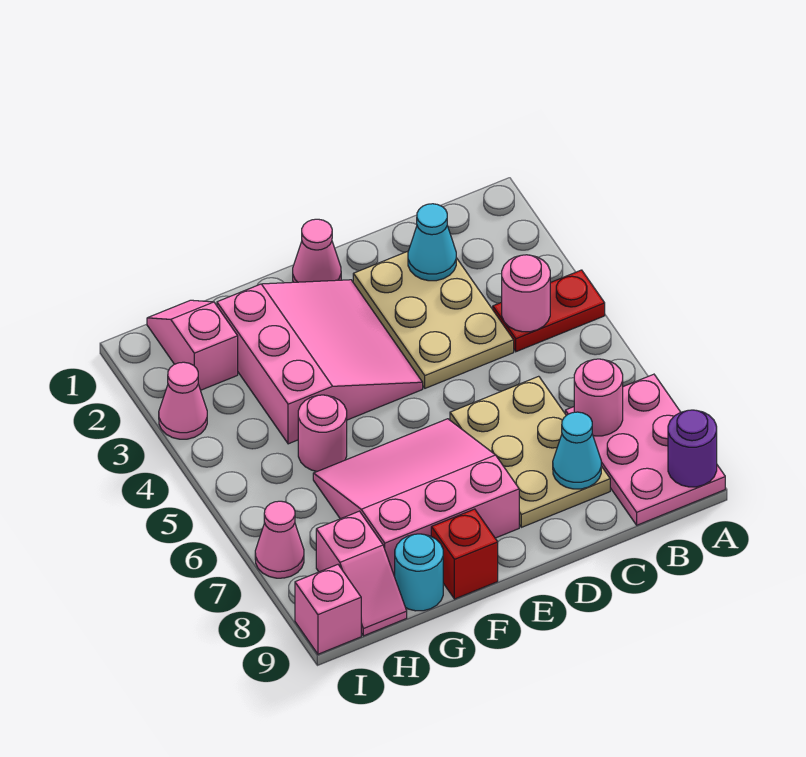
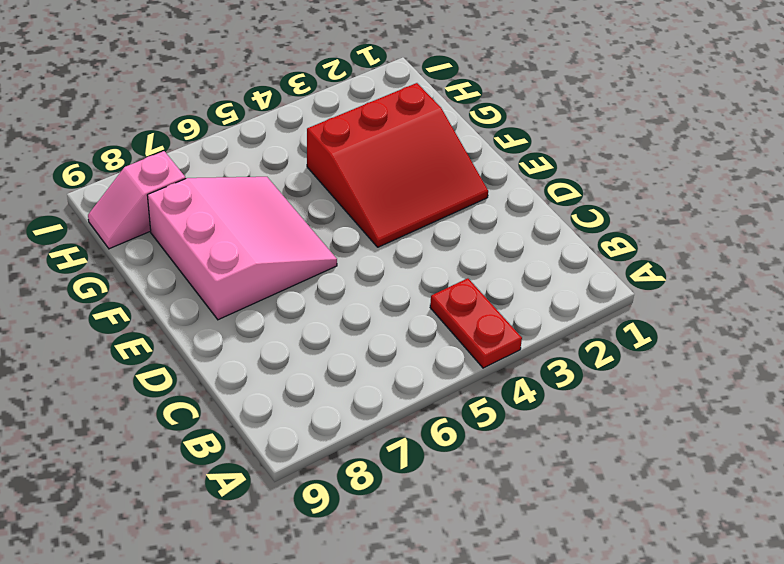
red 3x3 slope [307,83,488,247] -> pink 3x3 slope [217,280,423,444]
none -> pink 2x3 plate [565,374,725,525]
none -> tan 2x3 plate [353,251,514,388]
none -> tan 2x3 plate [450,376,610,527]

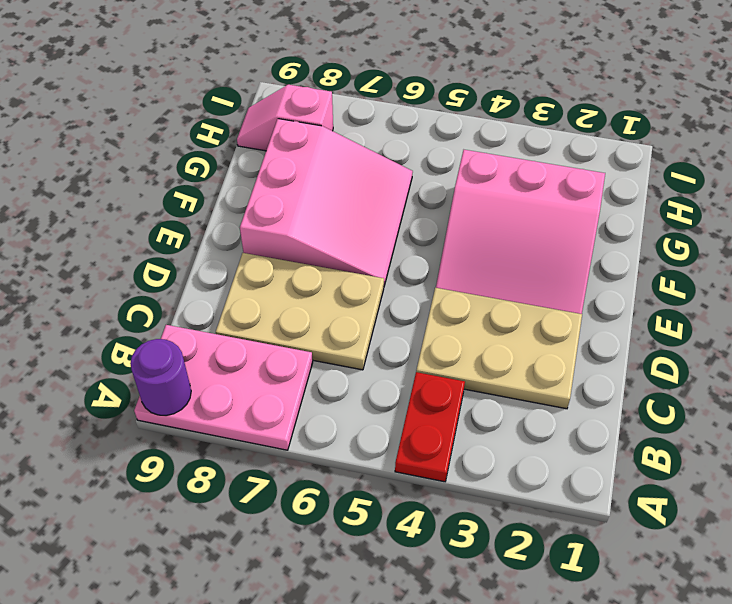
none -> pink 1x1 cone [293,219,341,282]
none -> red 1x1 brick [431,509,498,599]
none -> pink 1x1 round brick [298,395,347,471]

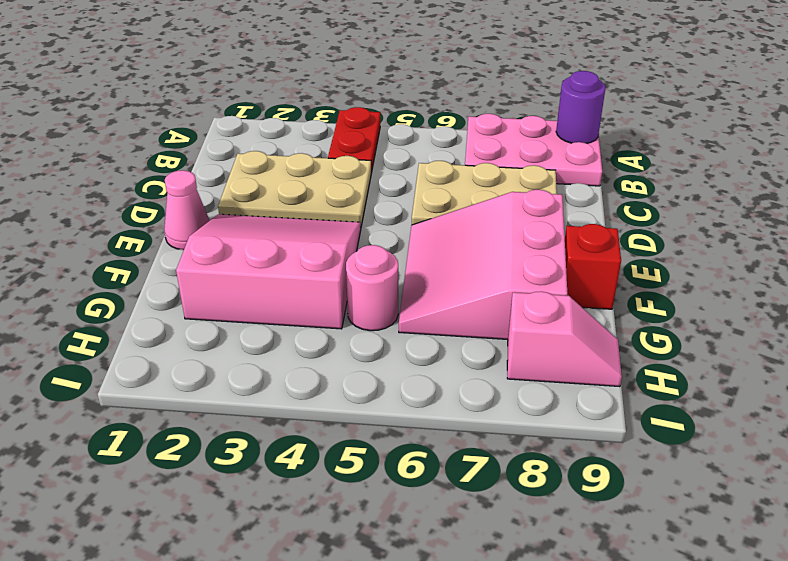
none -> cyan 1x1 round brick [395,534,443,611]
none -> pink 1x2 slope [147,300,238,390]
none -> pink 1x1 cone [159,362,207,439]

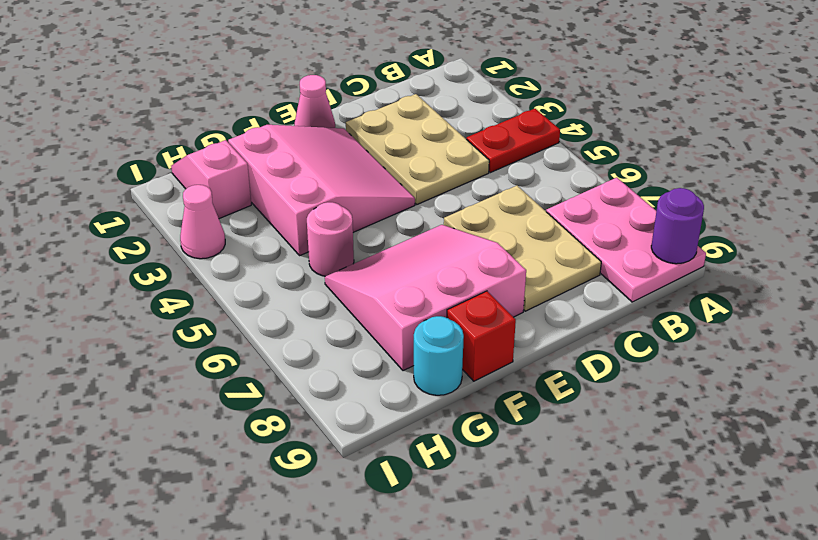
none -> pink 1x2 slope [316,511,407,636]
none -> pink 1x1 cone [255,501,304,578]
none -> pink 1x1 brick [295,565,361,654]

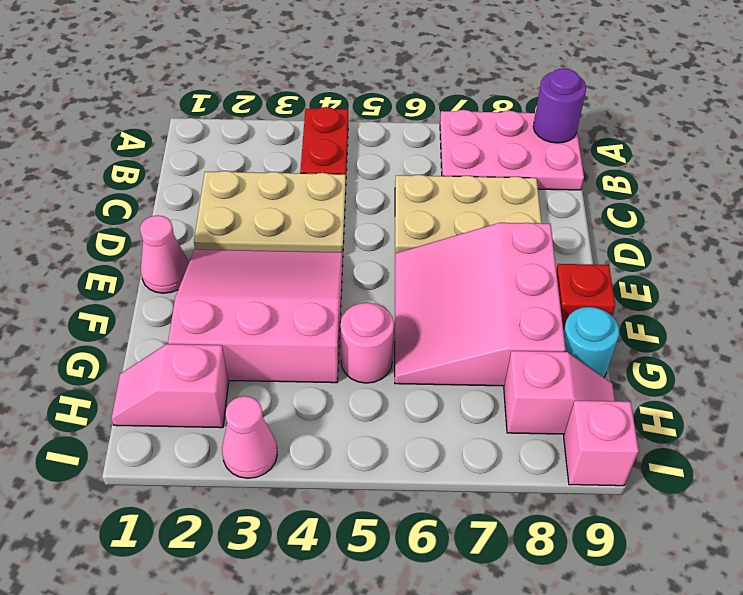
none -> pink 1x1 cone [255,501,304,578]
none -> pink 1x1 round brick [502,255,550,332]
none -> pink 1x1 round brick [574,359,623,436]

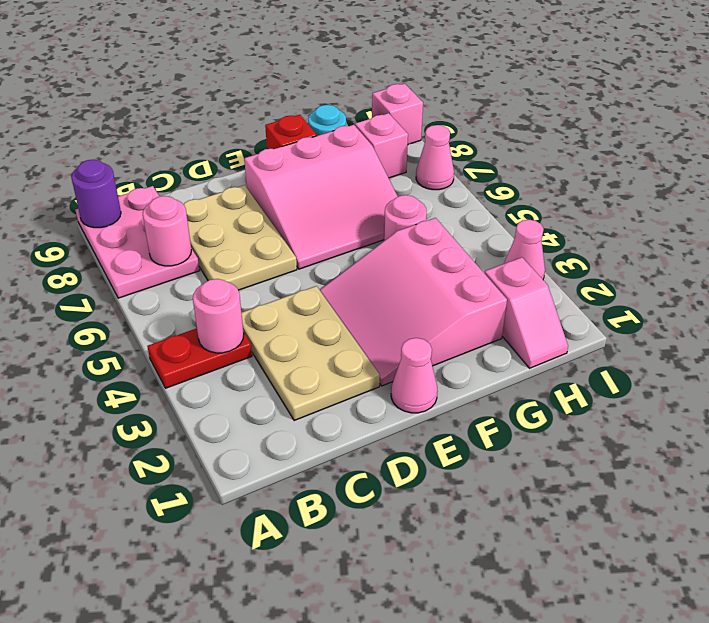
none -> cyan 1x1 cone [408,204,456,281]
none -> cyan 1x1 cone [553,412,601,489]

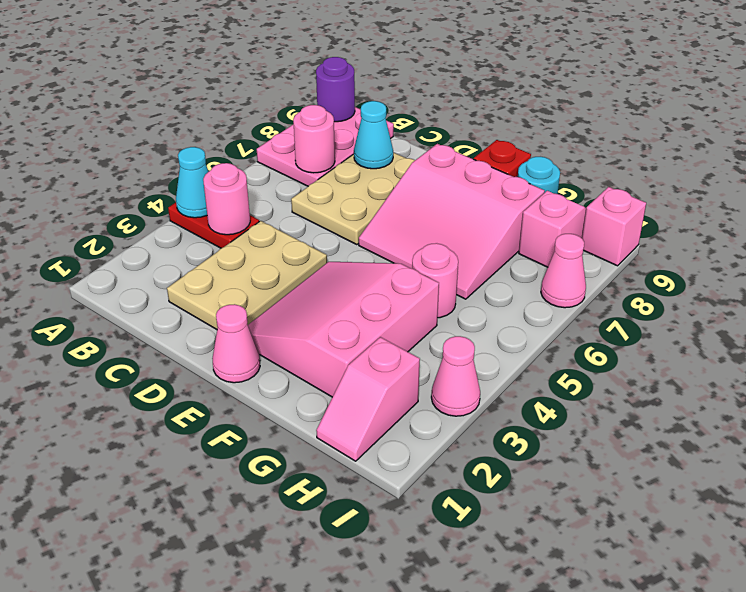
cyan 1x1 cone [176,147,209,218] -> cyan 1x1 cone moved to [408,204,456,281]

